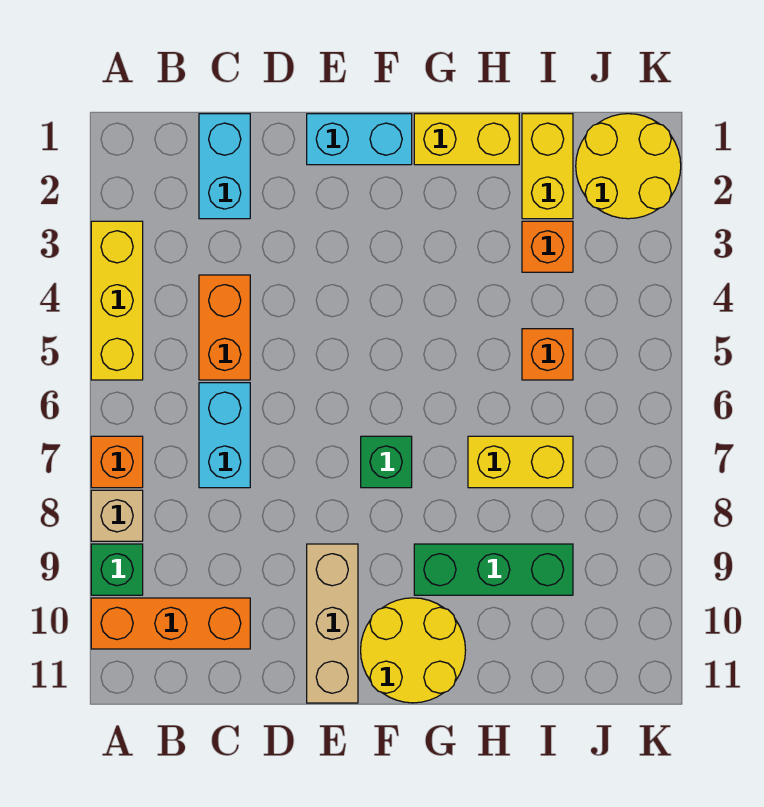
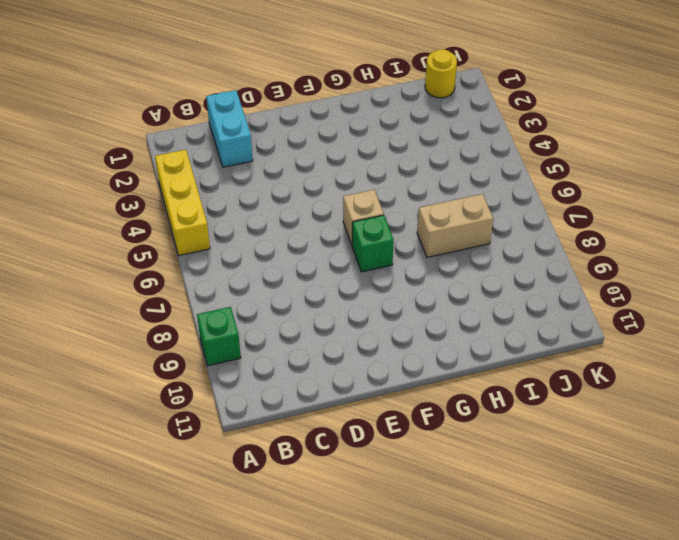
tan 1x1 brick [343,190,384,245] -> tan 1x1 brick moved to [91,490,143,541]
tan 1x2 brick [417,194,493,257] -> yellow 1x2 brick [468,436,573,488]
yellow 1x1 round brick [425,49,457,98] -> yellow 2x2 round brick [576,114,681,219]
none -> orange 1x1 brick [91,436,143,488]
none -> orange 1x3 brick [91,598,250,649]
none -> orange 1x2 brick [199,275,250,380]

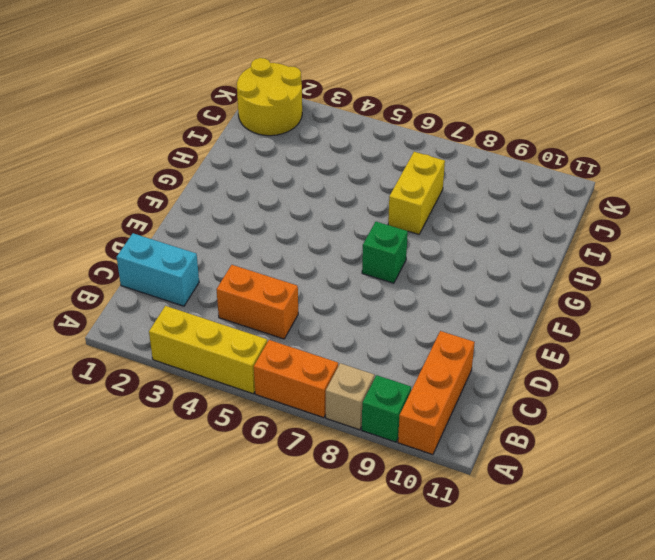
orange 1x2 brick [254,340,338,418] -> orange 1x1 brick [91,436,143,488]
none -> cyan 1x2 brick [199,383,250,488]
none -> cyan 1x2 brick [307,114,412,165]
none -> tan 1x3 brick [307,544,358,703]

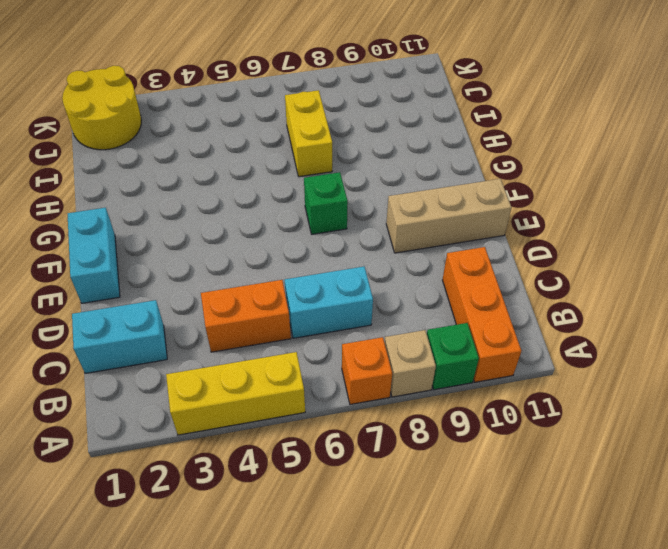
none -> yellow 2x2 round brick [361,598,466,703]
none -> yellow 1x2 brick [414,114,519,165]
none -> green 1x3 brick [414,544,573,595]

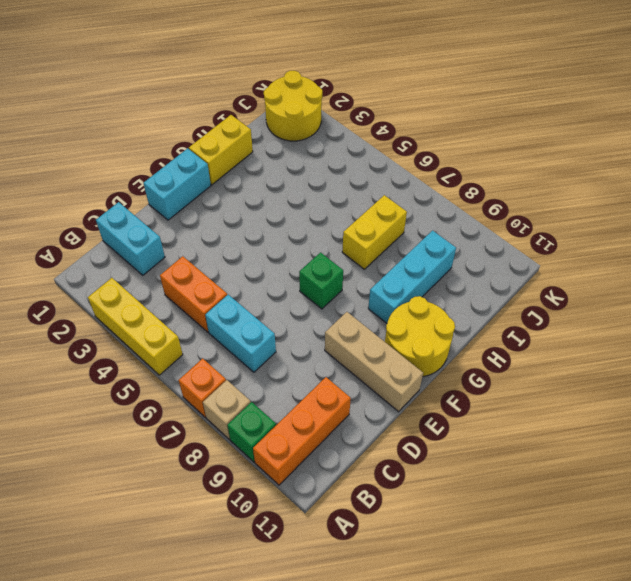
cyan 1x3 brick [368,231,456,323] -> green 1x3 brick [414,544,573,595]
none -> yellow 1x2 brick [522,114,573,219]
none -> orange 1x1 brick [522,221,573,272]
none -> orange 1x1 brick [522,329,573,380]

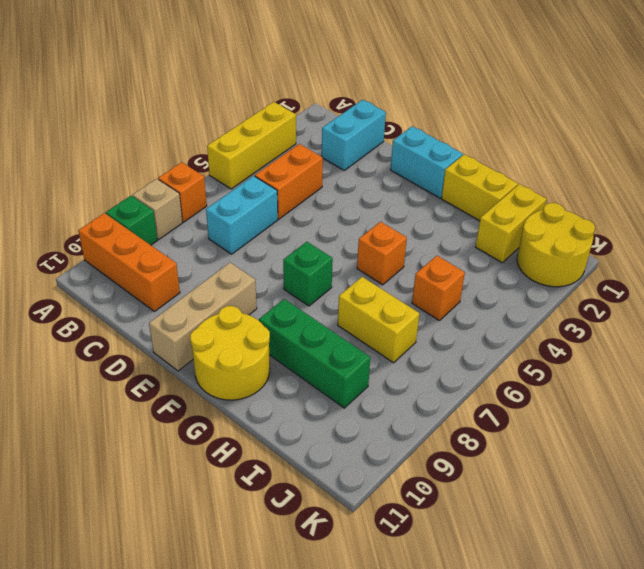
orange 1x1 brick [357,222,407,285] -> orange 1x1 brick moved to [522,221,573,272]

